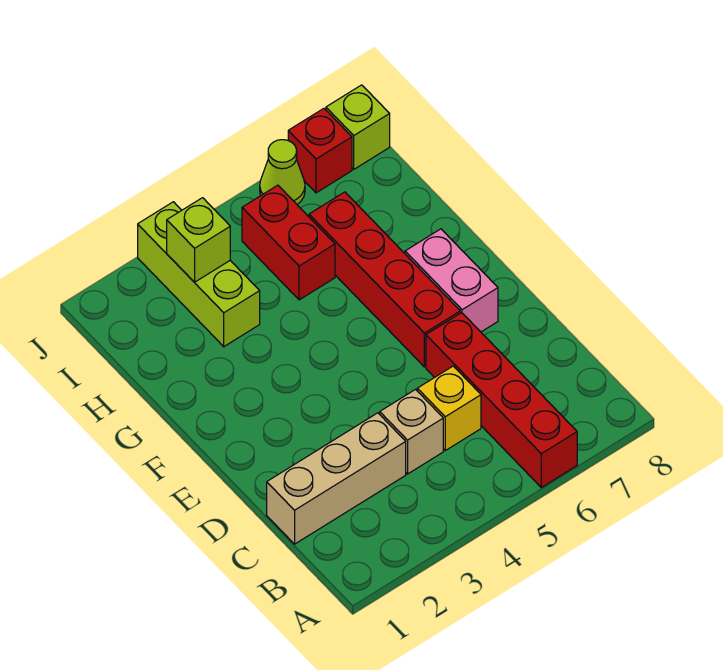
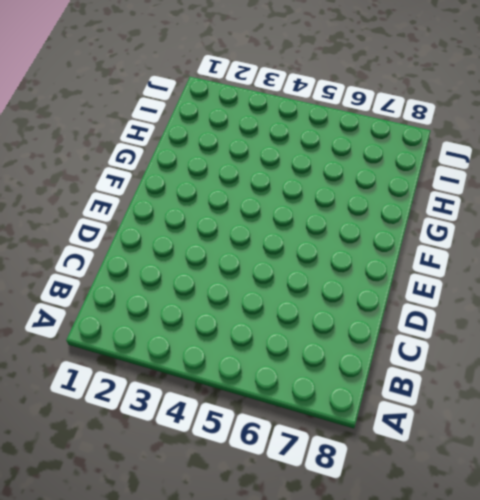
none -> red 1x4 brick [426,313,577,487]
none -> tan 1x3 brick [267,413,406,544]
none -> tan 1x1 brick [380,390,443,474]

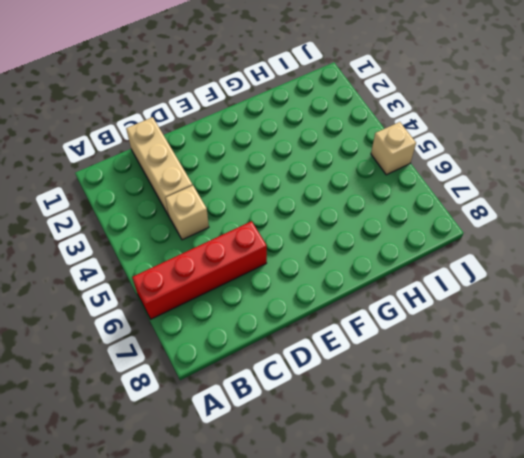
tan 1x1 brick [371,122,416,175] -> none
none -> yellow 1x1 brick [417,366,481,450]
none -> red 1x4 brick [309,192,460,367]
none -> pink 1x2 brick [405,229,498,332]

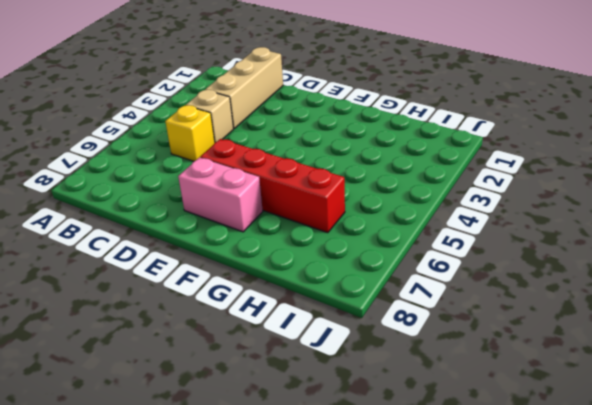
none -> red 1x4 brick [426,313,577,487]
none -> lime 1x3 brick [138,202,260,347]
none -> red 1x2 brick [242,185,335,300]

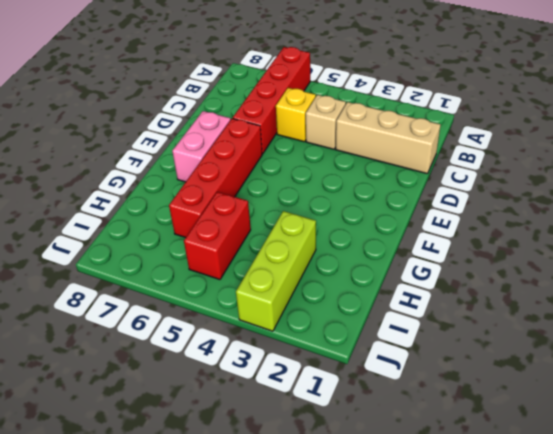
none -> lime 1x1 cone [260,140,305,204]
none -> red 1x1 brick [288,109,352,193]
none -> lime 1x1 brick [326,85,390,169]

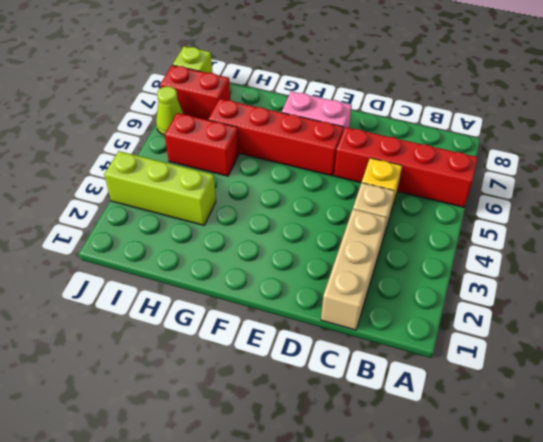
red 1x2 brick [160,65,230,120] -> red 1x1 brick [288,109,352,193]
none -> lime 1x1 brick [167,198,230,282]

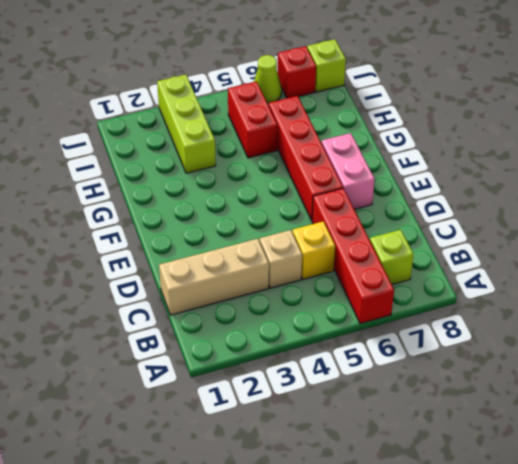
lime 1x1 brick [370,230,414,285] -> lime 1x1 brick moved to [167,198,230,282]

